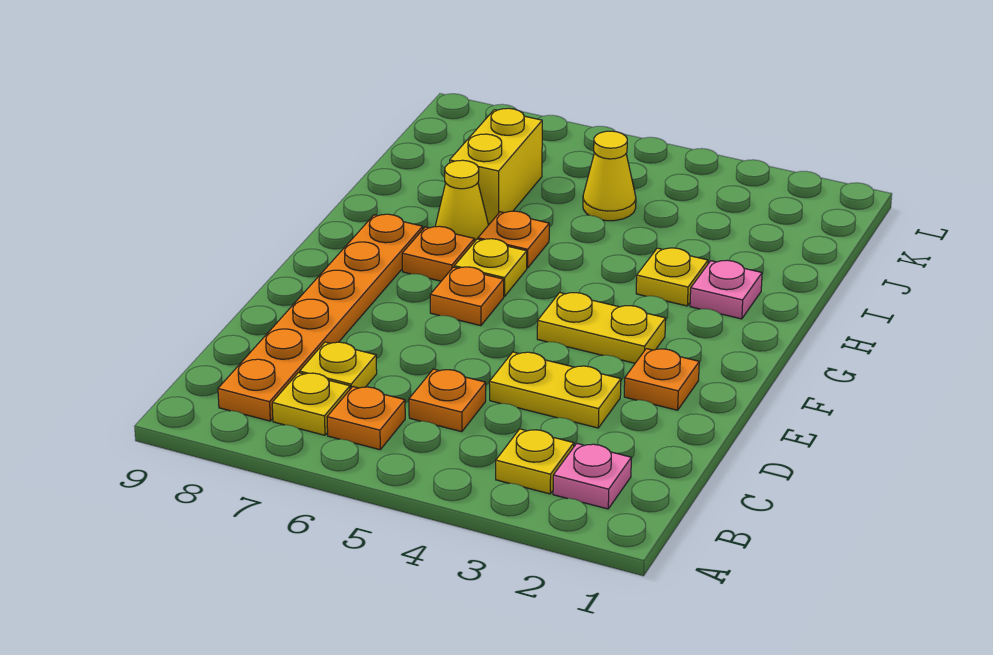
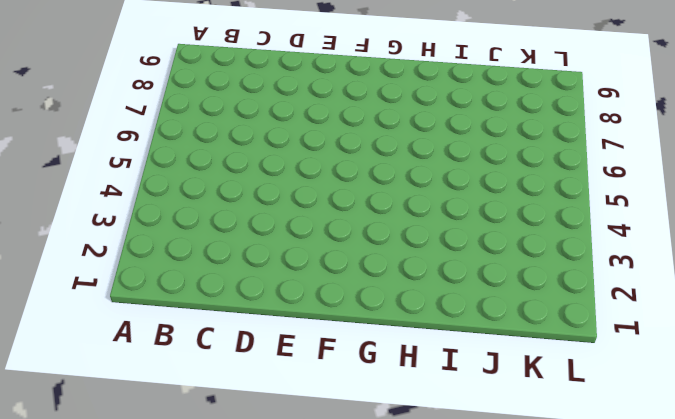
none -> pink 1x1 plate [553,444,631,509]
none -> yellow 1x1 plate [496,429,574,494]
none -> orange 1x1 plate [327,387,405,450]

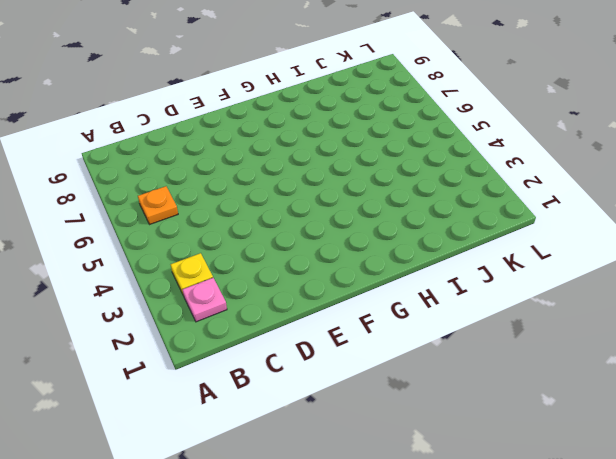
none -> yellow 1x1 plate [272,373,350,435]
none -> orange 1x6 plate [218,214,423,421]
none -> orange 1x1 plate [409,369,486,432]

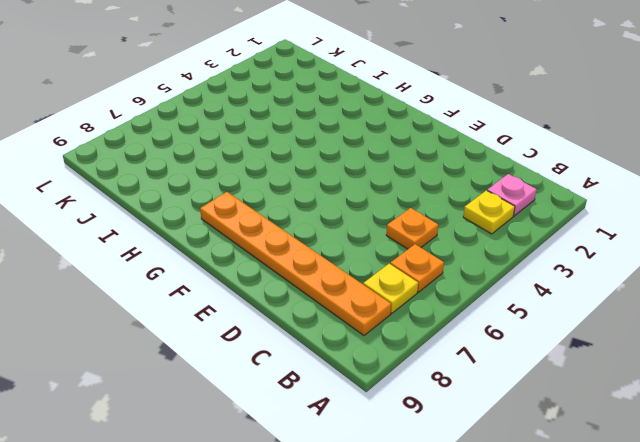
none -> yellow 1x1 plate [300,342,377,389]
none -> yellow 1x2 plate [489,352,621,428]
none -> orange 1x1 plate [624,349,699,410]

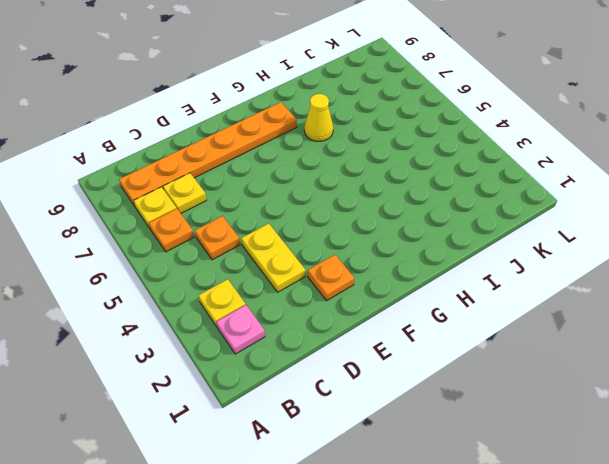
none -> yellow 1x2 plate [537,293,666,363]
none -> orange 1x1 plate [430,267,504,326]
none -> yellow 1x1 plate [454,239,527,296]

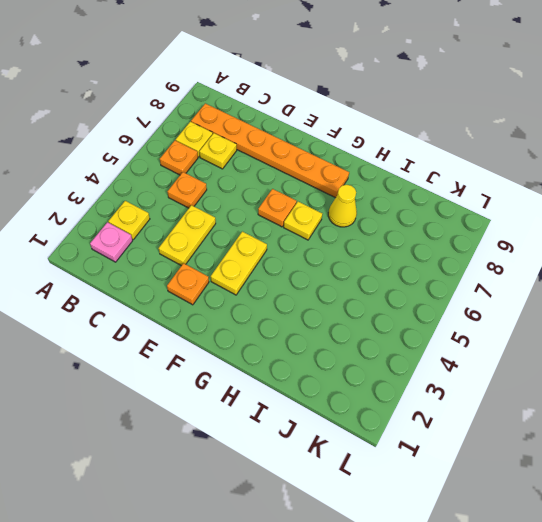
none -> orange 1x1 plate [402,226,474,281]
none -> pink 1x1 plate [690,260,762,319]
none -> yellow 1x1 plate [636,248,708,306]

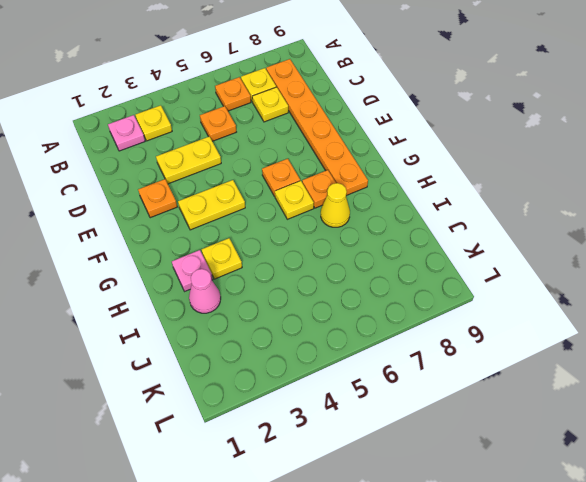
pink 1x1 cone [189,269,221,313] -> none
none -> orange 1x1 plate [478,211,549,268]
none -> yellow 1x2 brick [450,108,542,225]
none -> yellow 1x1 cone [583,131,636,221]

